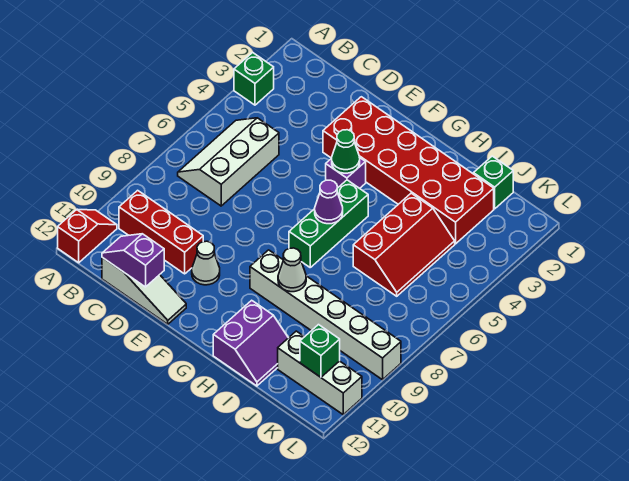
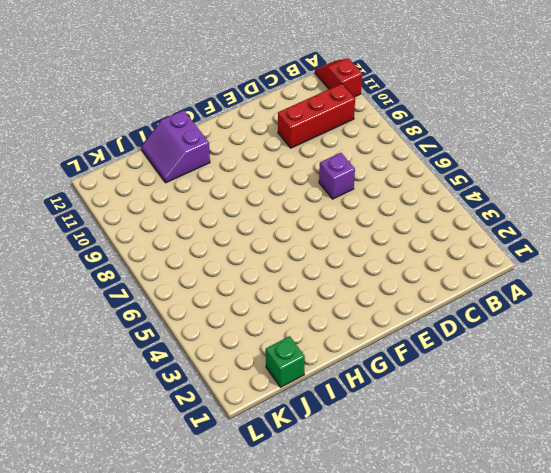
red 1x2 slope [315,58,362,97] -> red 1x2 slope turned to [58,209,117,263]
purple 1x1 brick [319,153,355,199] -> purple 1x1 brick moved to [326,158,366,188]
none -> green 1x1 brick [234,53,274,105]
none -> white 2x3 slope [178,118,279,206]
none -> white 1x3 slope [102,258,186,324]

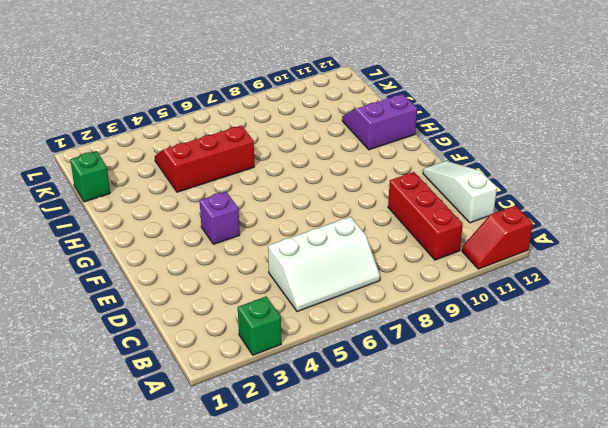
none -> red 2x6 brick [323,97,494,244]
none -> white 1x1 cone [192,241,220,285]
none -> green 1x3 brick [289,180,368,267]

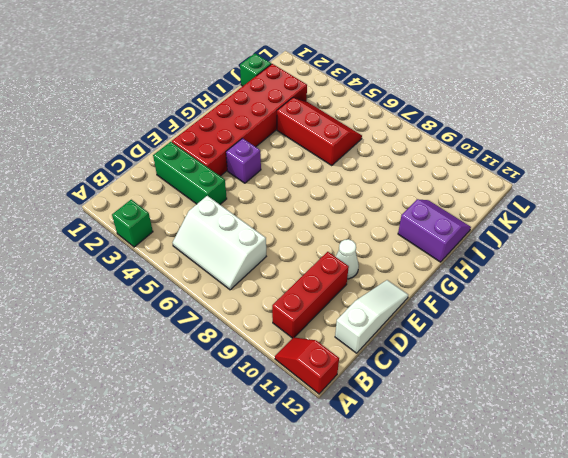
green 1x3 brick [153,142,227,204] -> green 1x3 brick moved to [289,180,368,267]
none -> white 1x6 brick [250,250,401,380]
none -> white 1x3 brick [278,331,362,414]
none -> purple 1x2 slope [102,234,164,287]

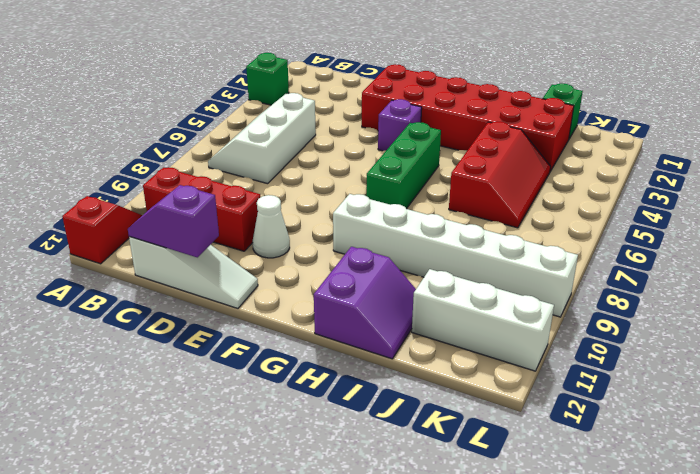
none -> green 1x1 cone [332,130,360,173]
none -> purple 1x1 cone [315,180,343,224]
none -> white 1x1 cone [278,248,306,292]

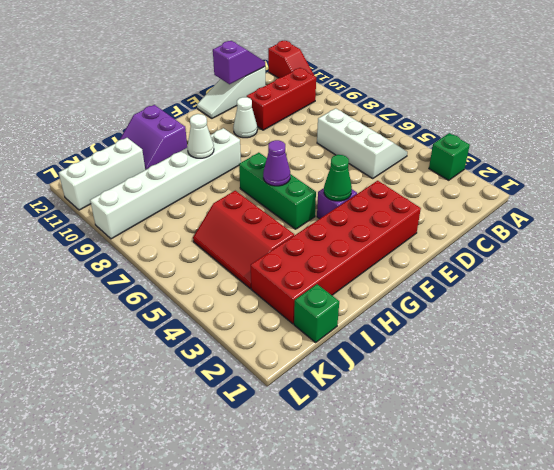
none -> green 1x1 brick [300,325,340,377]

